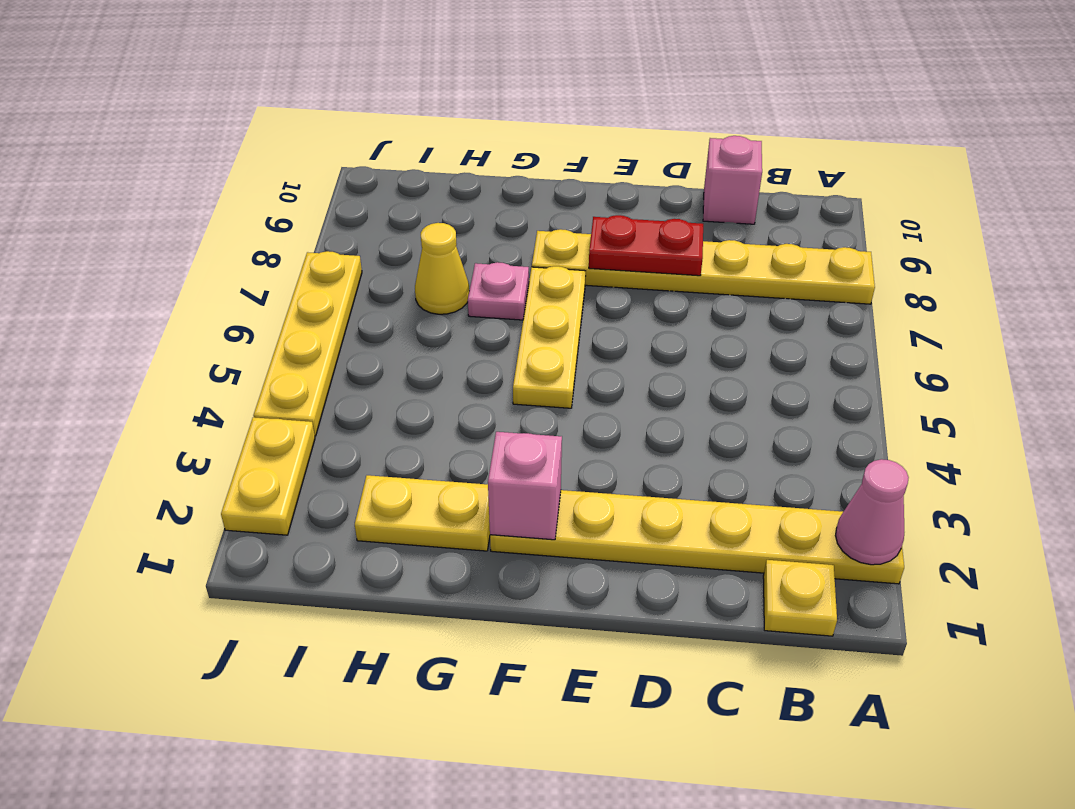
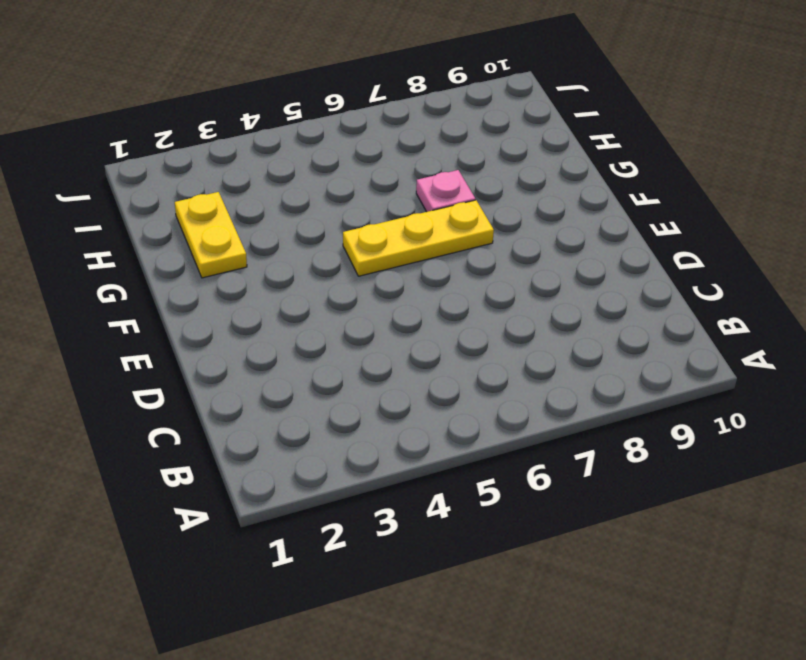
none -> yellow 1x6 plate [490,490,904,584]
none -> yellow 1x6 plate [532,229,875,304]
none -> yellow 1x1 plate [763,560,837,636]

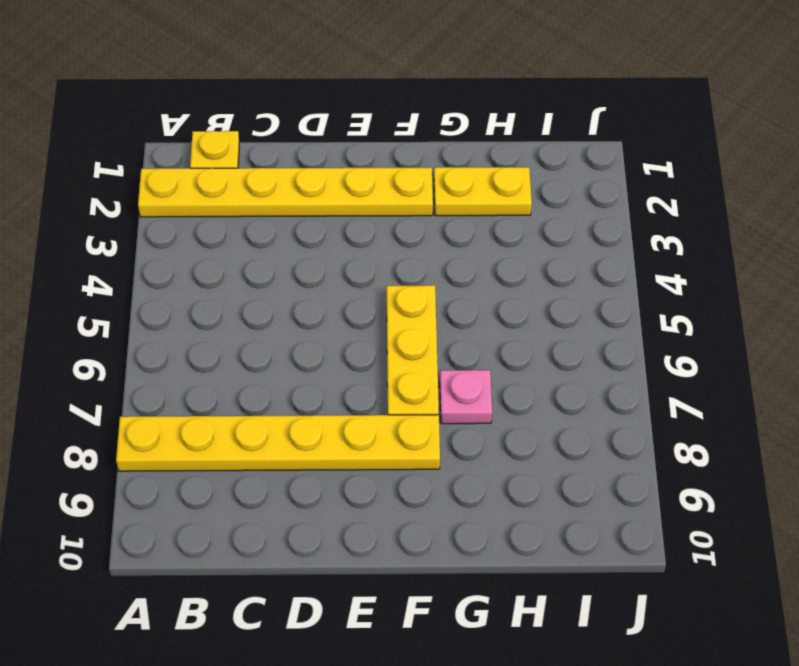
none -> pink 1x1 brick [703,136,762,224]
none -> yellow 1x1 cone [415,223,469,314]
none -> yellow 1x2 plate [221,417,315,535]

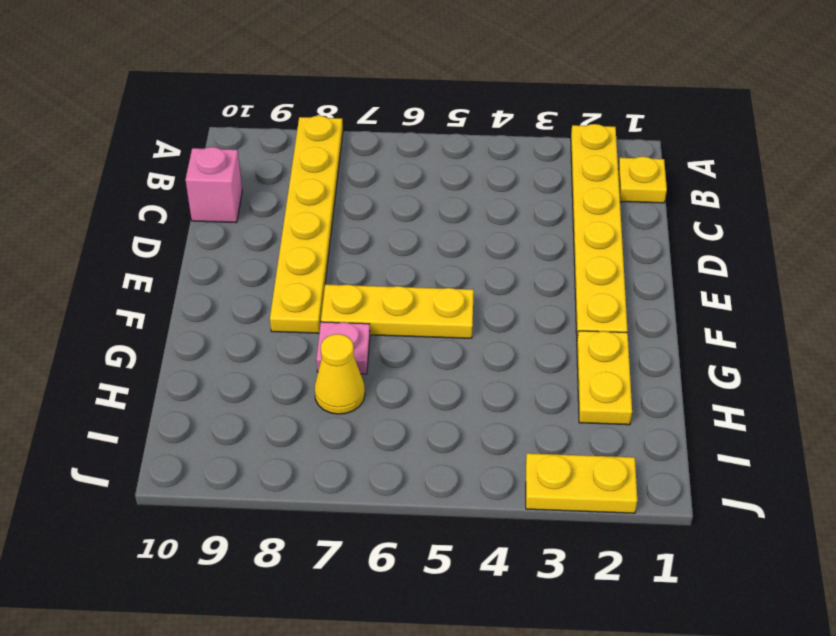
none -> yellow 1x4 plate [253,251,362,436]
none -> pink 1x1 cone [835,459,909,565]
none -> red 1x2 plate [589,215,703,276]

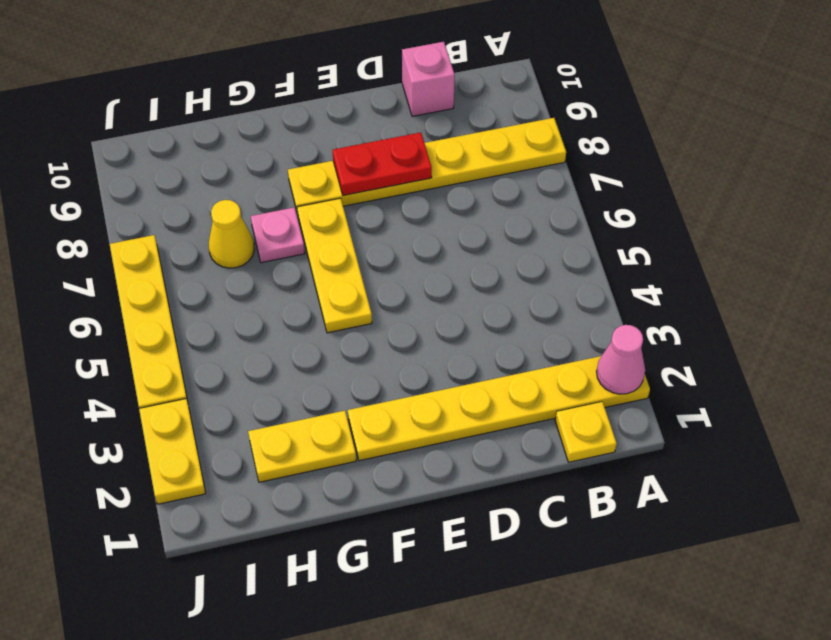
none -> pink 1x1 brick [488,432,562,540]

